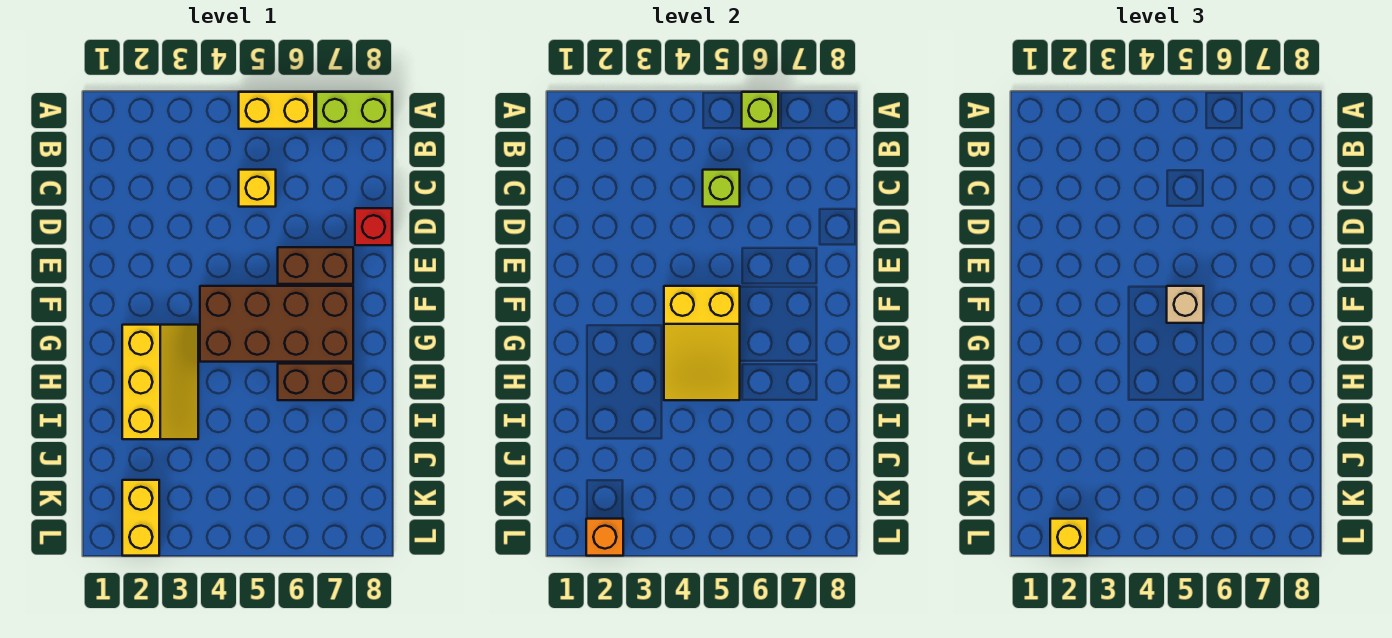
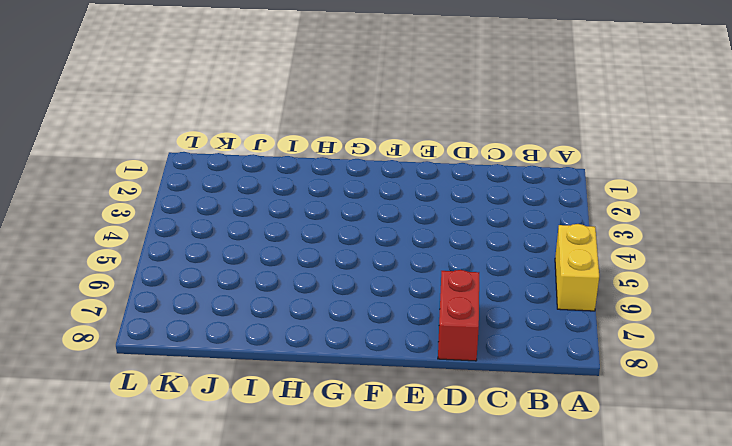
red 1x2 brick [438,270,479,361] -> red 1x1 brick [355,208,392,245]
none -> lime 1x2 brick [316,92,392,129]
none -> yellow 1x1 brick [239,170,276,207]
none -> brown 1x2 brick [278,247,353,284]

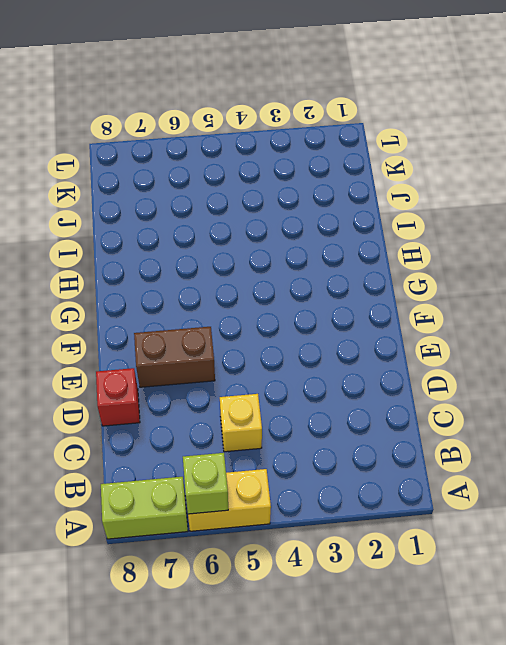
none -> brown 2x4 brick [200,286,353,362]
none -> yellow 2x3 slope [122,325,198,439]
none -> brown 1x2 brick [278,364,353,400]

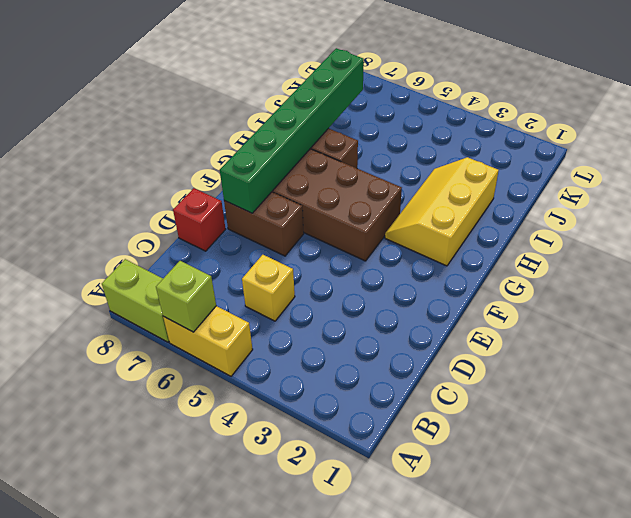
green 1x6 brick [220,48,364,213] -> none
none -> yellow 1x2 brick [122,480,159,556]
none -> lime 1x1 brick [703,170,740,207]
none -> yellow 2x3 slope [664,286,740,400]

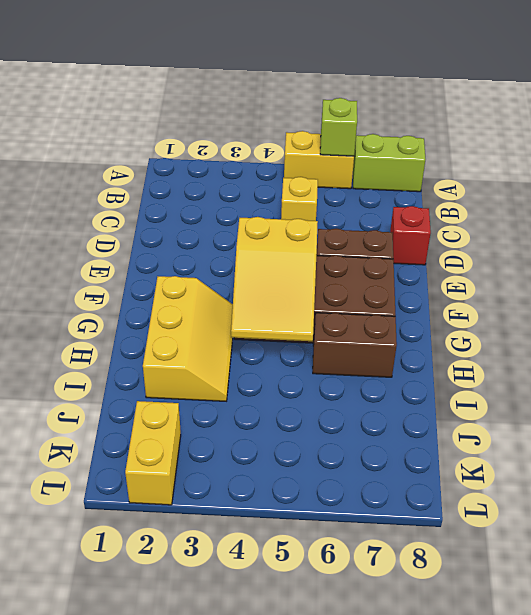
none -> lime 1x1 brick [703,170,740,207]
none -> orange 1x1 brick [586,519,623,556]
none -> tan 1x1 brick [1167,286,1204,323]

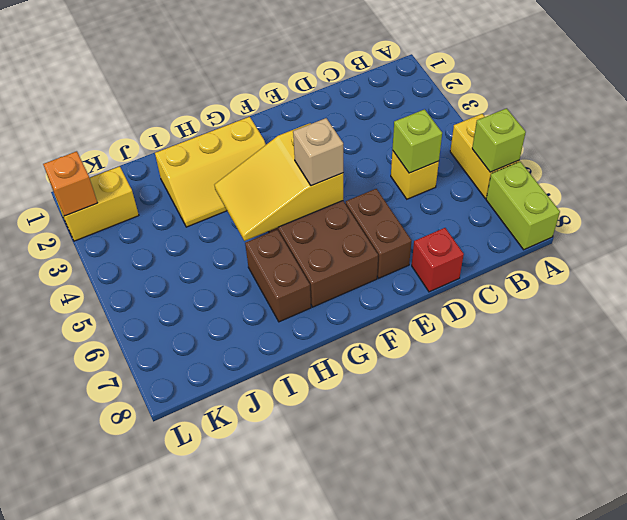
none -> yellow 1x1 brick [1050,519,1087,556]

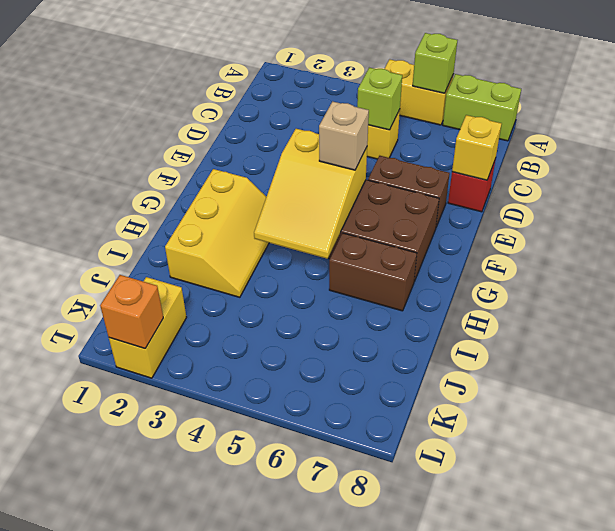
yellow 1x1 brick [452,115,501,180] -> yellow 1x1 brick moved to [1050,519,1087,556]

